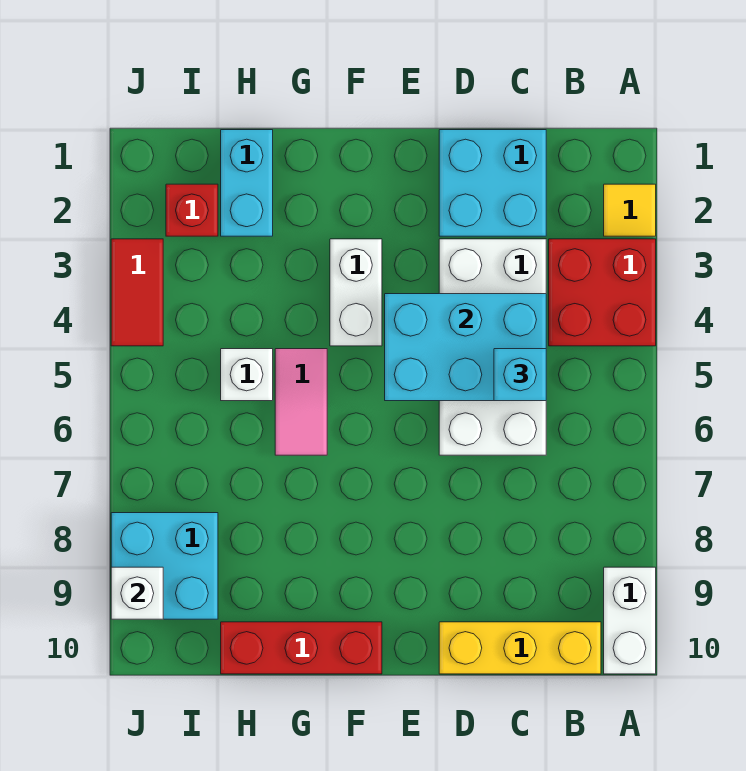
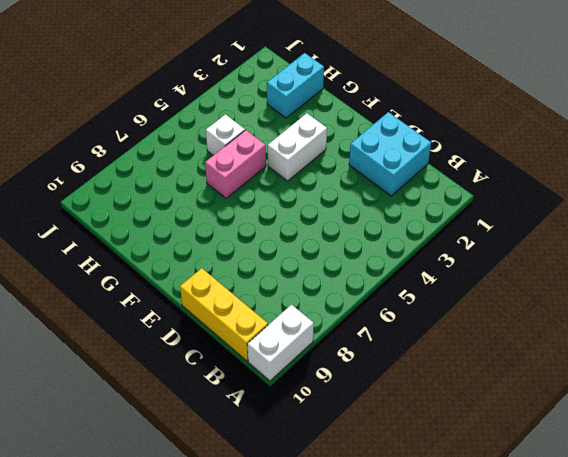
pink 1x2 brick [205,130,266,198] -> pink 1x2 tile [275,349,327,455]
none -> yellow 1x1 tile [604,184,656,236]
none -> red 2x2 brick [549,239,656,346]
none -> white 2x4 brick [439,239,546,455]

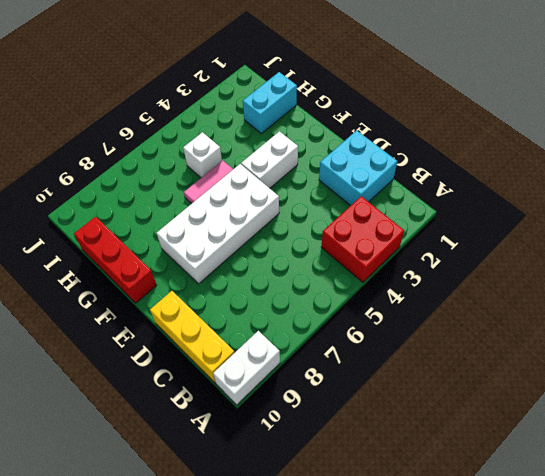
white 2x4 brick [157,164,279,284] -> white 2x4 brick moved to [439,239,546,455]
none -> yellow 1x1 tile [604,184,656,236]
none -> red 1x1 brick [166,184,218,236]
none -> cyan 2x2 brick [111,513,218,619]

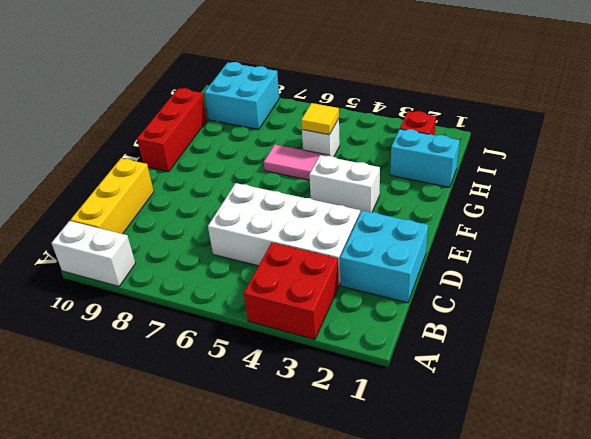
yellow 1x1 tile [301,103,339,135] -> yellow 1x1 tile moved to [604,184,656,236]
none -> red 1x2 tile [111,239,163,346]
none -> cyan 2x3 brick [385,294,546,401]
none -> white 1x1 brick [111,567,163,619]

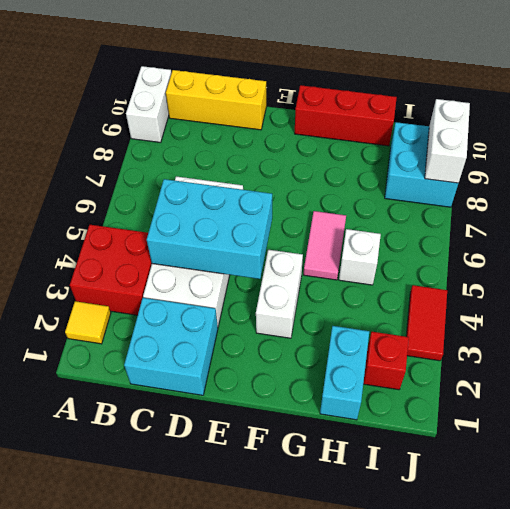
white 1x2 brick [425,99,470,183] -> white 1x1 brick [111,567,163,619]
none -> cyan 1x1 brick [494,349,546,401]

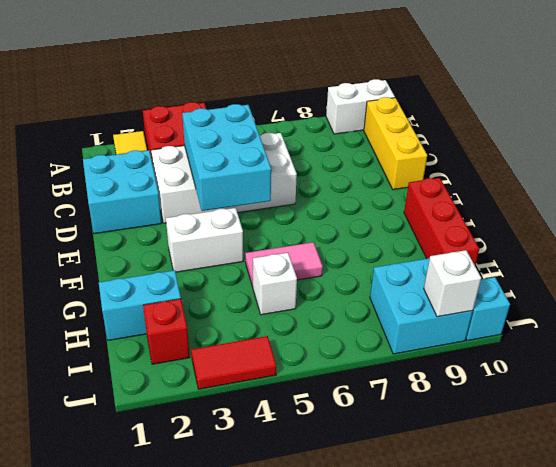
cyan 1x1 brick [466,277,510,341] -> cyan 1x1 brick moved to [494,349,546,401]

